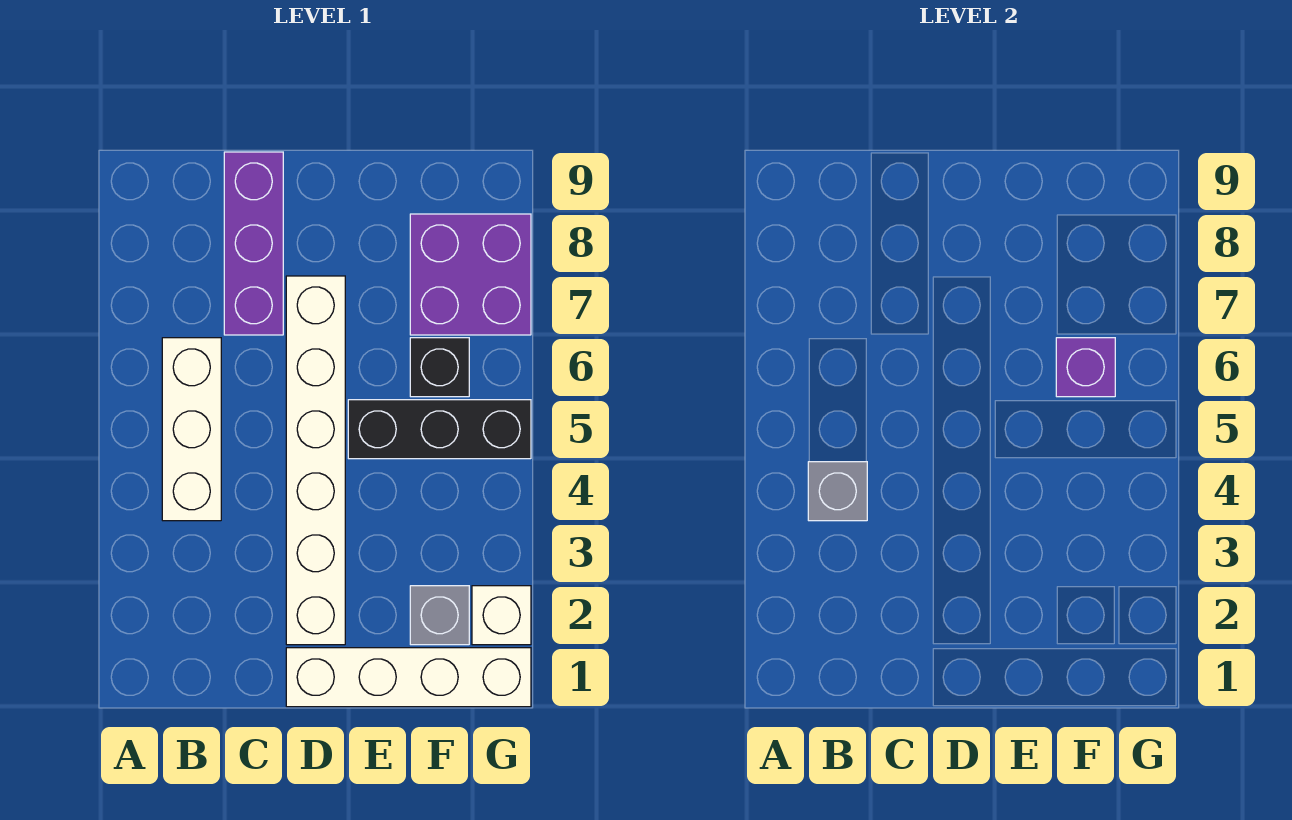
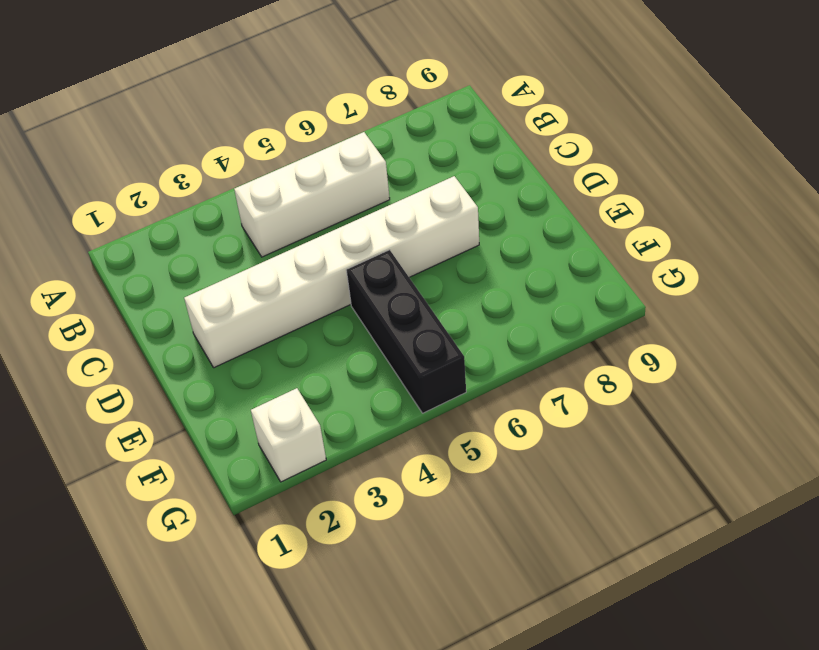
none -> purple 1x3 brick [224,152,283,335]
none -> white 1x4 brick [286,648,531,707]

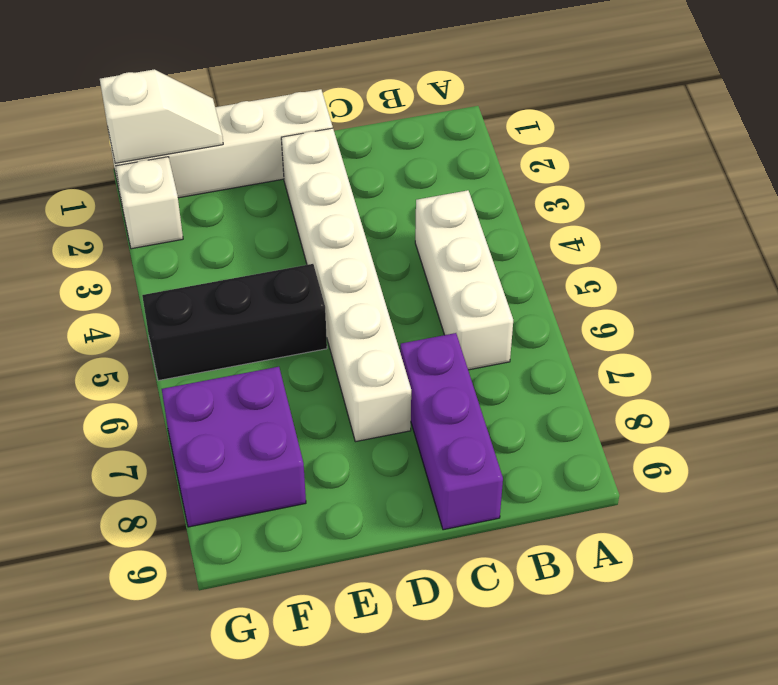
white 1x2 slope [100,69,223,163] -> none
none -> grey 1x1 brick [410,586,469,645]
none -> black 1x1 brick [410,338,469,397]

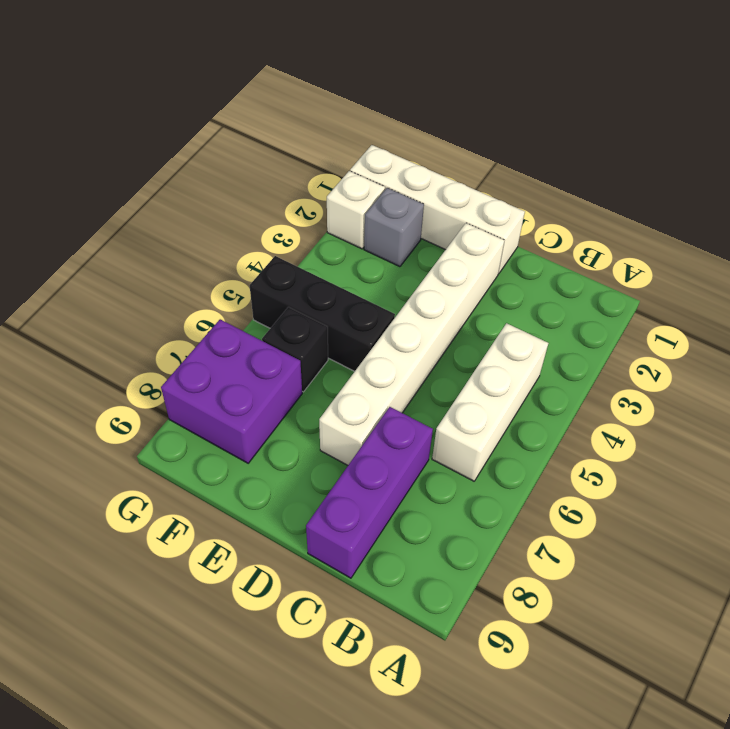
none -> grey 1x1 brick [808,462,867,521]
none -> purple 1x1 brick [1056,338,1115,397]

